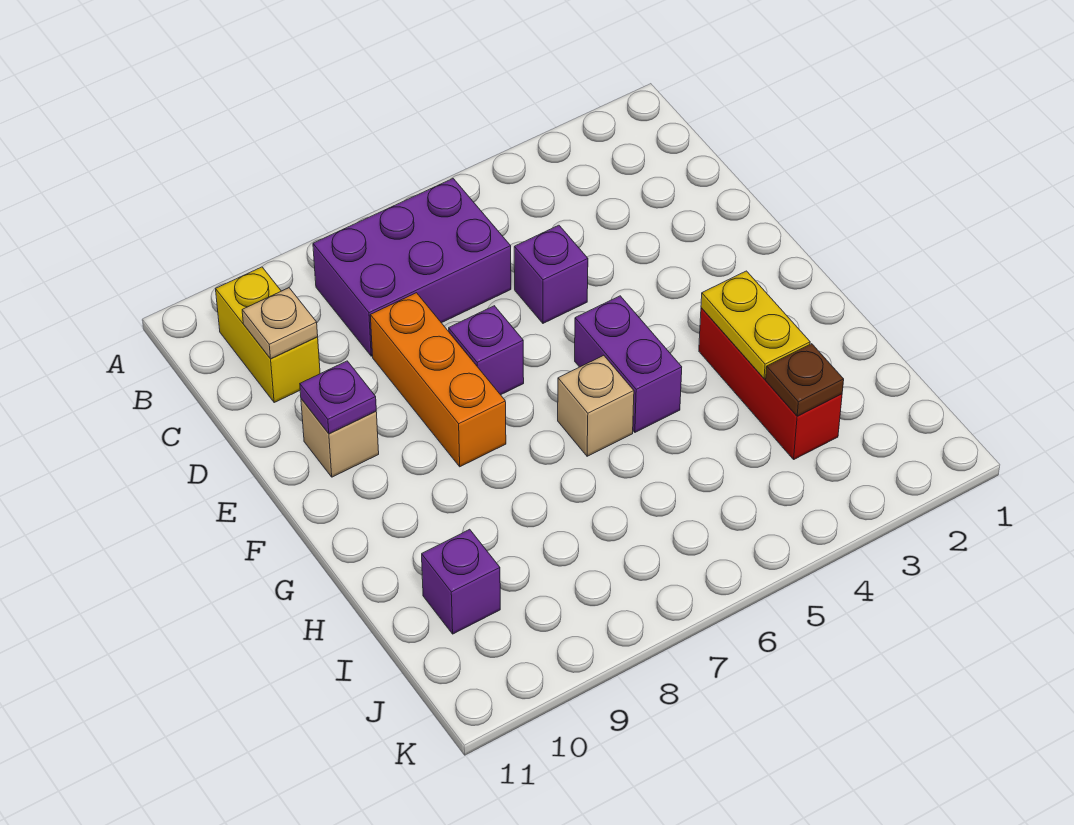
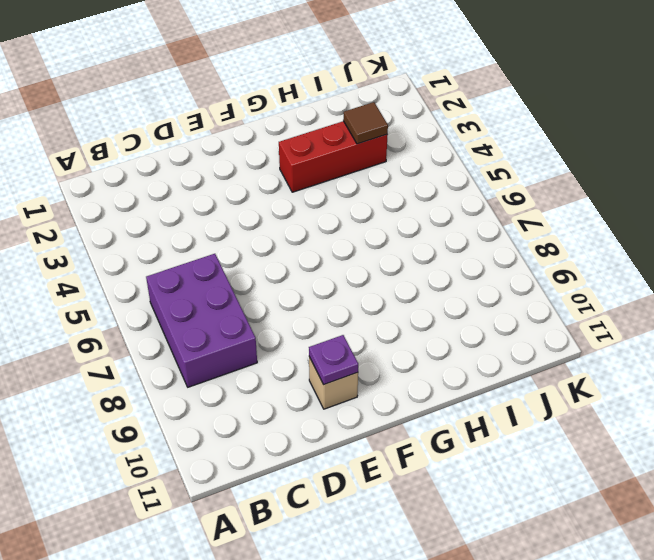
brown 1x1 tile [343,102,388,144] -> brown 1x1 plate [766,344,844,416]
none -> yellow 1x2 brick [216,267,320,402]
none -> purple 1x1 brick [514,225,588,323]
none -> orange 1x3 brick [370,293,506,467]

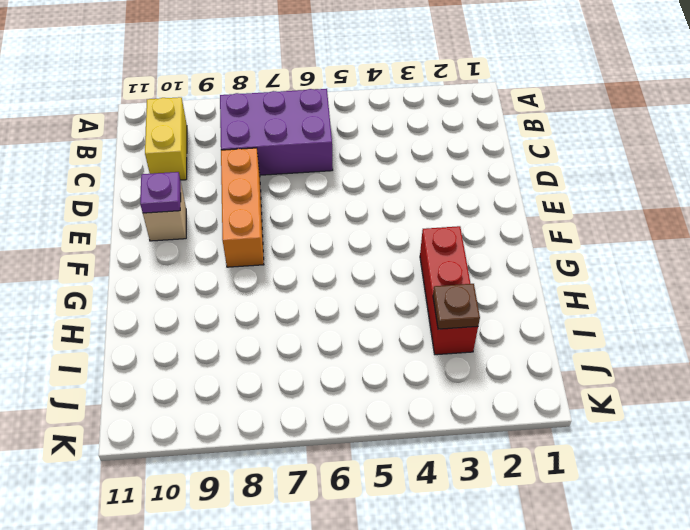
none -> purple 1x1 brick [514,225,588,323]
none -> purple 1x1 brick [449,306,524,395]
none -> purple 1x2 brick [575,296,682,432]

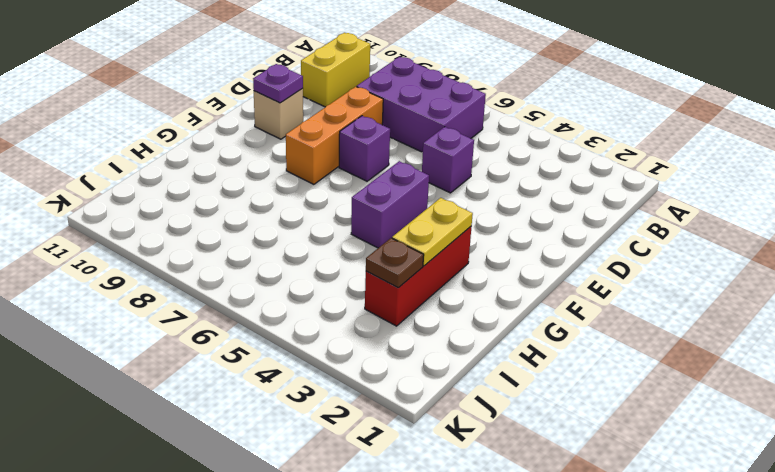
none -> tan 1x1 brick [558,355,634,456]
none -> purple 1x1 brick [422,529,500,634]
none -> tan 1x1 plate [242,288,318,359]

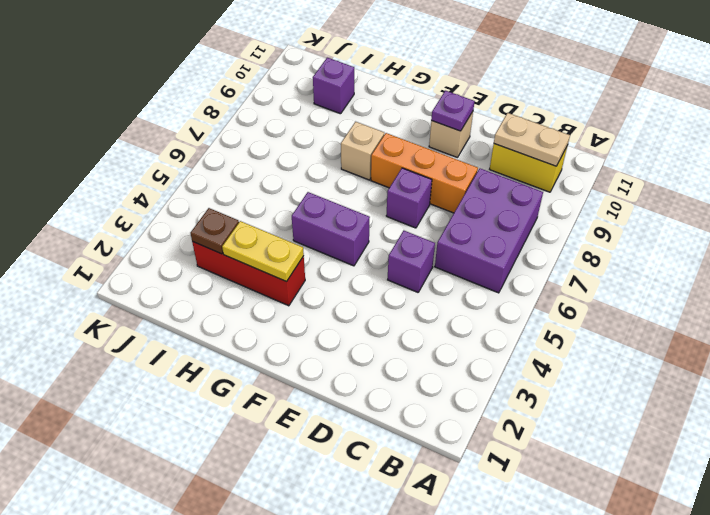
tan 1x2 plate [494,113,570,166] -> tan 1x1 plate [242,288,318,359]
tan 1x1 brick [341,122,384,180] -> tan 1x1 brick moved to [558,355,634,456]

